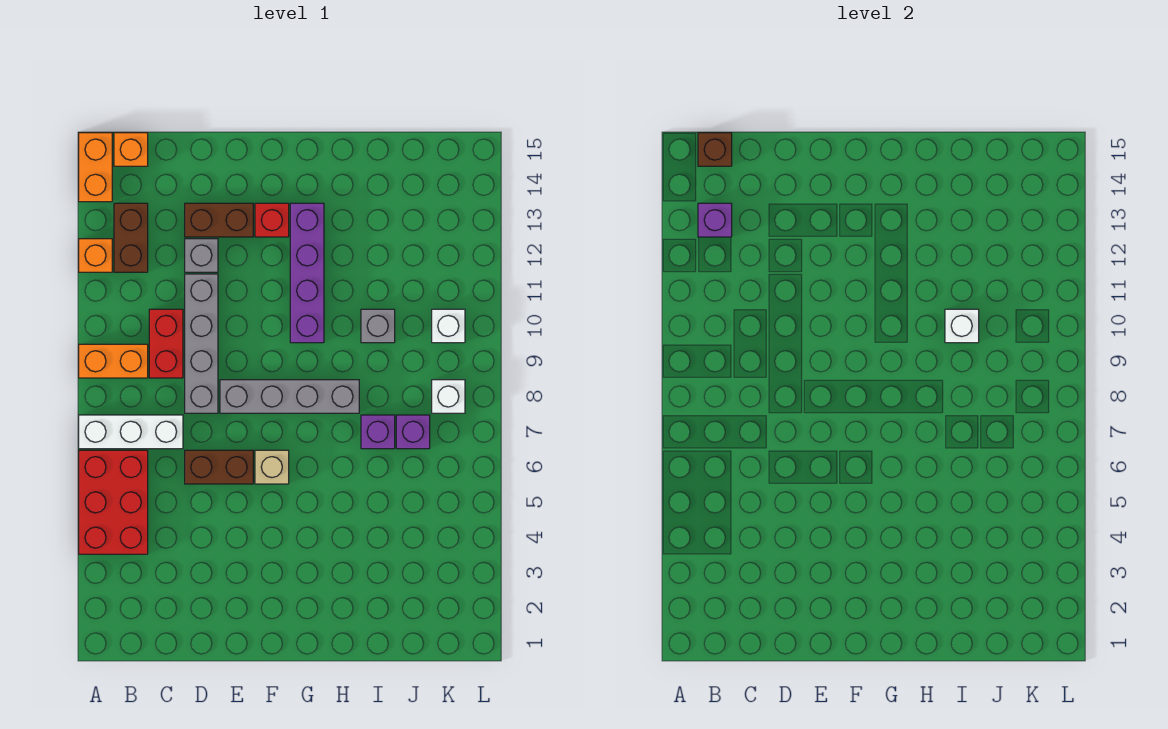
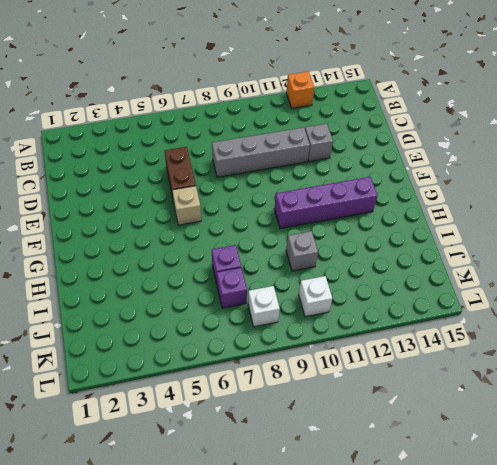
none -> red 2x3 brick [79,450,148,554]
none -> white 1x3 brick [79,415,183,449]
none -> orange 1x2 brick [79,344,148,378]

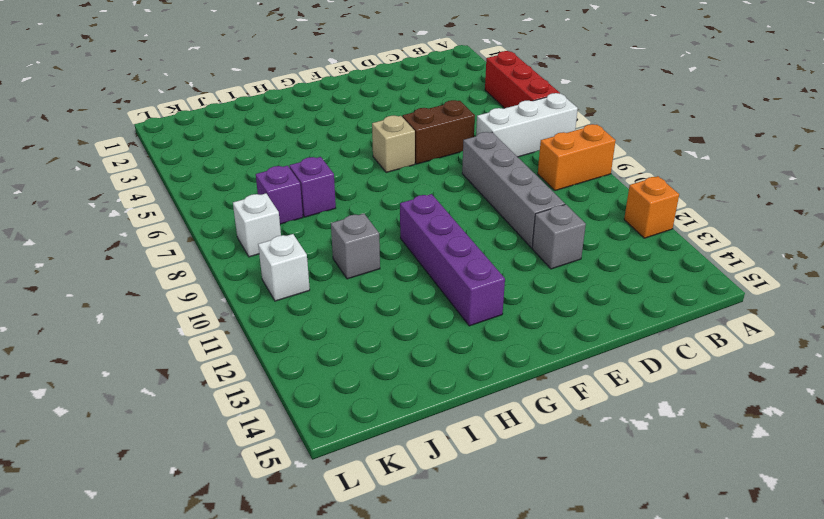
red 1x3 brick [485,51,560,108] -> red 2x3 brick [79,450,148,554]
none -> orange 1x2 brick [79,133,112,202]
none -> brown 1x2 brick [114,203,148,272]
none -> orange 1x1 brick [114,133,148,166]

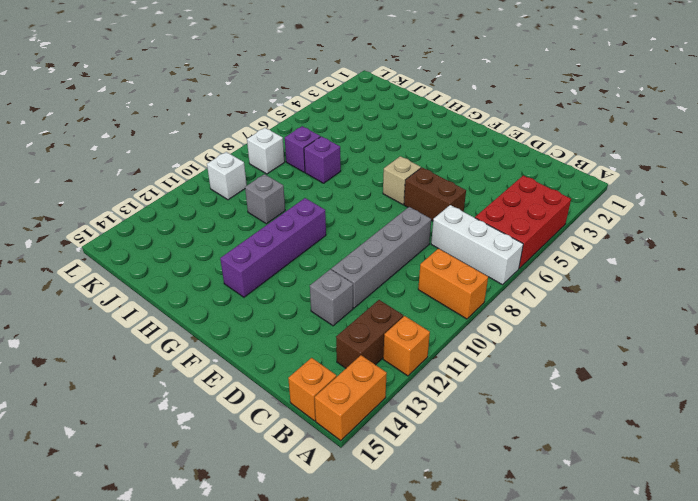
none -> red 1x2 brick [149,309,183,378]
none -> brown 1x2 brick [185,203,253,237]
none -> grey 1x4 brick [220,380,359,413]

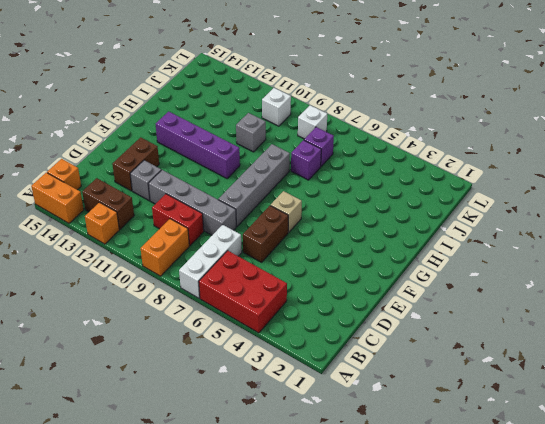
none -> red 1x1 brick [255,203,289,237]
none -> purple 1x1 brick [698,203,732,237]
none -> brown 1x1 brick [698,133,732,166]

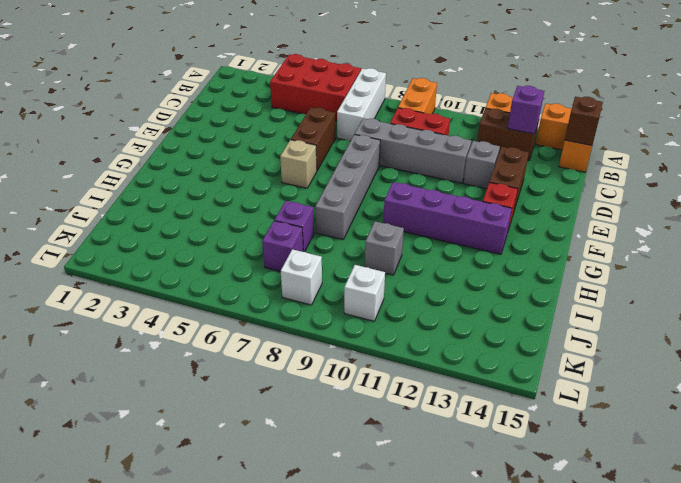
none -> white 1x1 brick [945,309,979,343]

